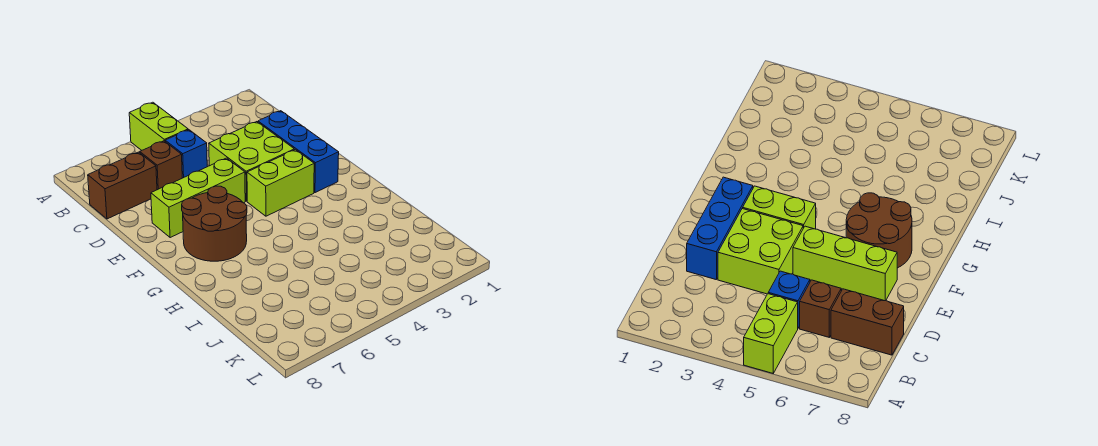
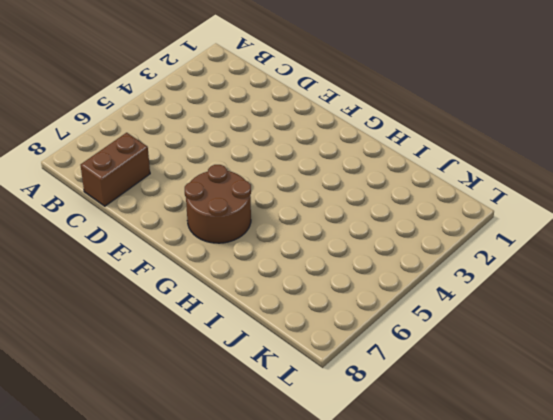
none -> lime 1x2 brick [129,102,188,150]
none -> blue 1x1 brick [165,130,207,178]

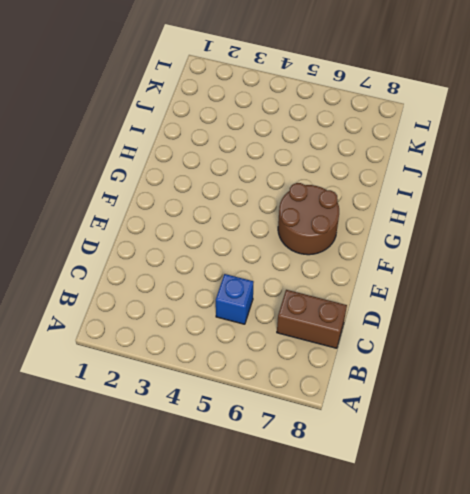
none -> lime 1x2 brick [129,102,188,150]
none -> brown 1x1 brick [140,141,182,190]

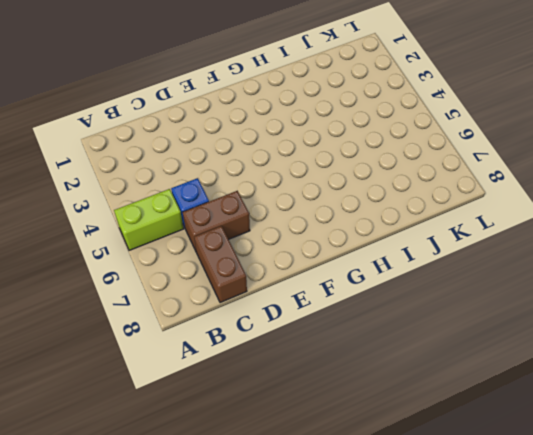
brown 1x2 brick [183,191,250,251] -> brown 1x1 brick [140,141,182,190]
none -> blue 1x3 brick [258,111,339,193]
none -> lime 2x2 brick [209,122,294,201]

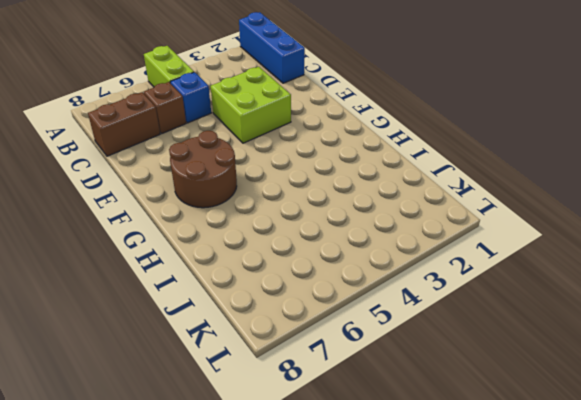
blue 1x3 brick [239,12,305,83] -> blue 1x3 brick moved to [258,111,339,193]
none -> lime 1x3 brick [151,158,245,238]
none -> lime 1x2 brick [247,150,314,216]

